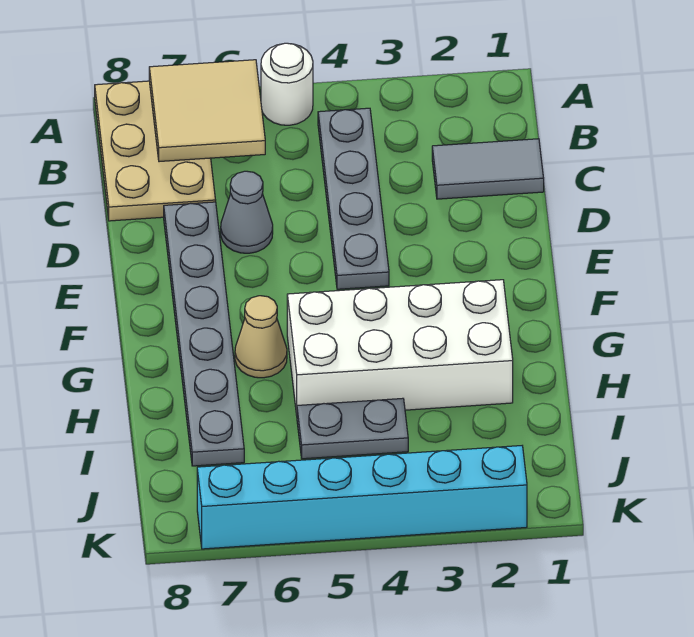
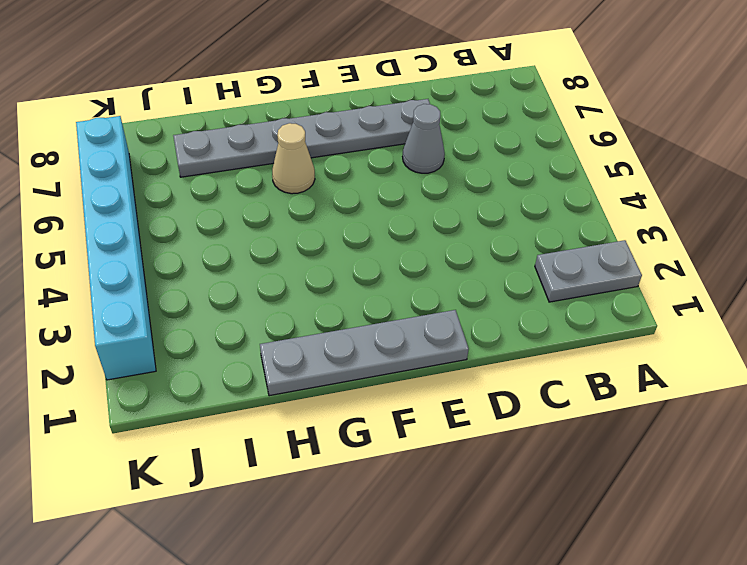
grey 1x2 plate [535,240,642,302] -> grey 1x2 plate turned to [297,398,408,459]
grey 1x4 plate [260,310,469,396] -> grey 1x4 plate moved to [318,108,389,289]
none -> white 1x1 round brick [261,43,313,125]
none -> tan 2x3 plate [95,81,216,221]

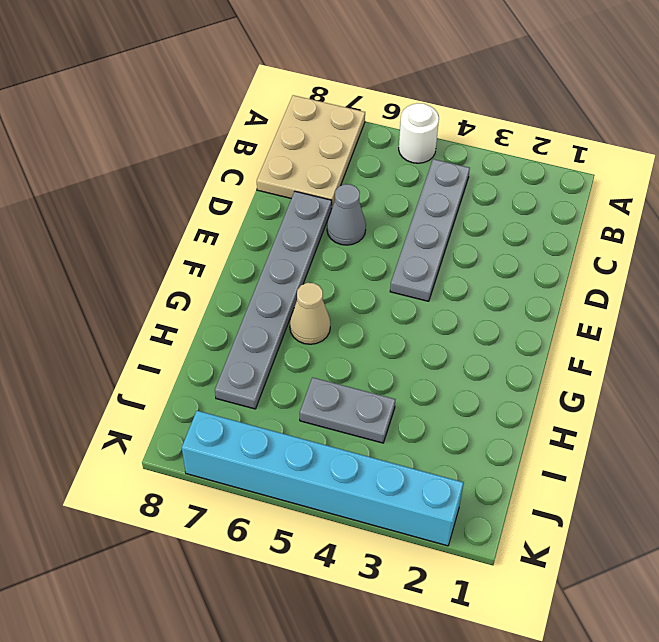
none -> grey 1x2 tile [432,139,544,199]
none -> white 2x4 brick [287,280,513,415]

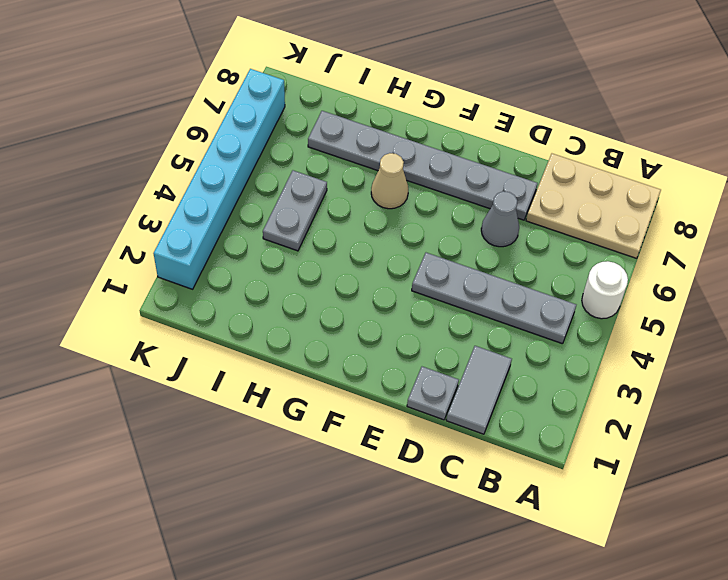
grey 1x1 plate [407,367,459,420] -> none
none -> white 2x4 brick [287,280,513,415]
none -> tan 2x2 tile [149,60,265,162]

